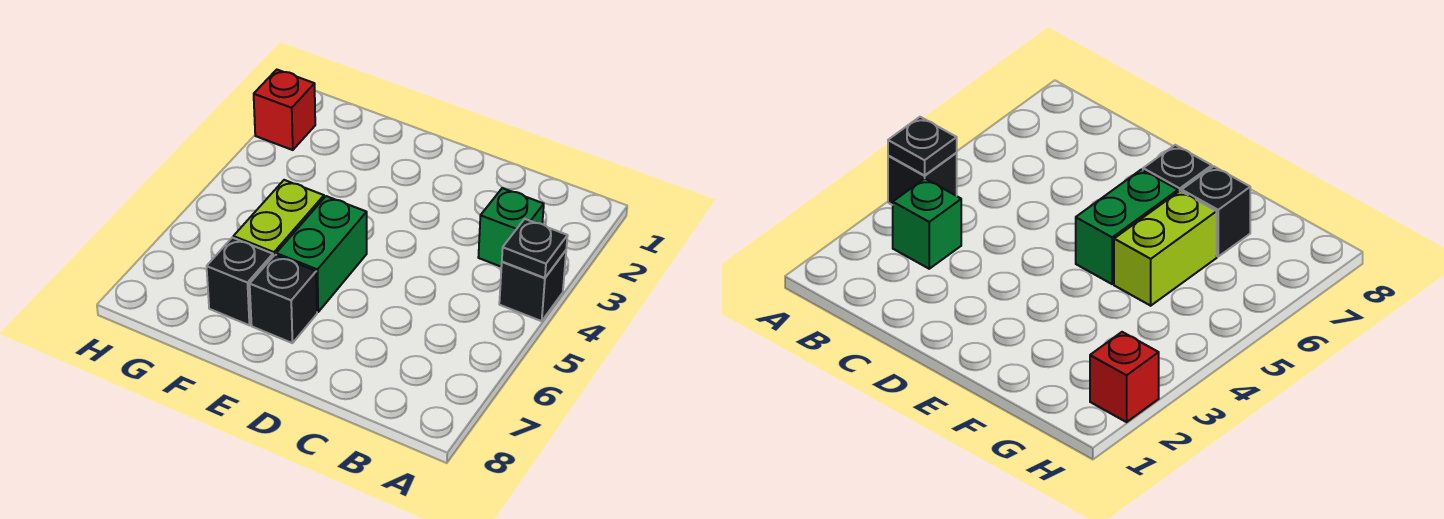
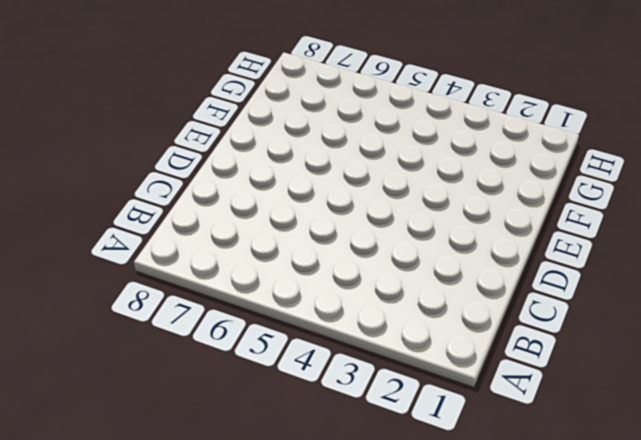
none -> black 1x1 brick [499,251,566,321]
none -> green 1x1 brick [478,188,544,267]

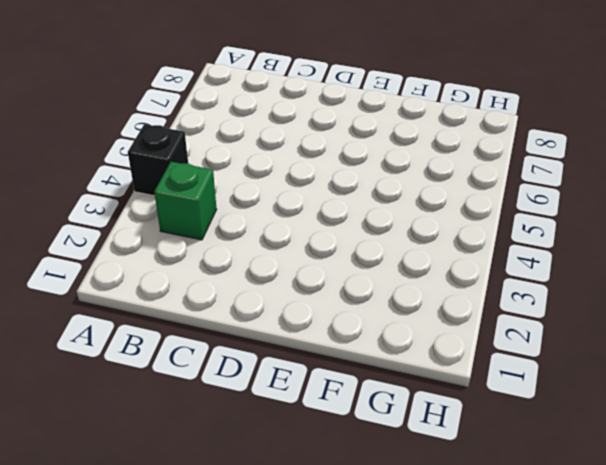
none -> green 1x2 brick [276,196,367,312]
none -> black 1x1 brick [250,255,317,343]

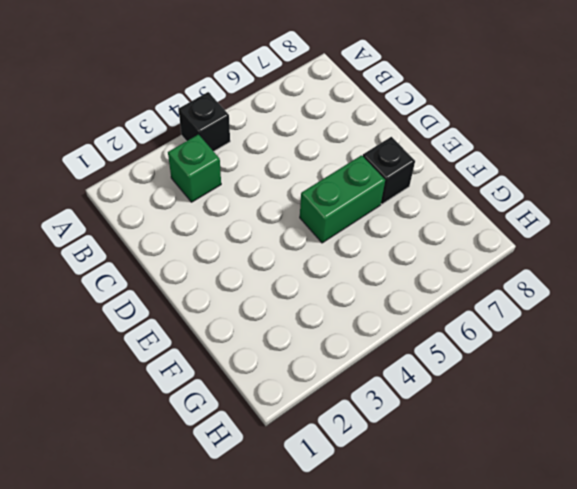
none -> lime 1x2 brick [233,180,324,256]
none -> black 1x1 brick [207,238,273,325]

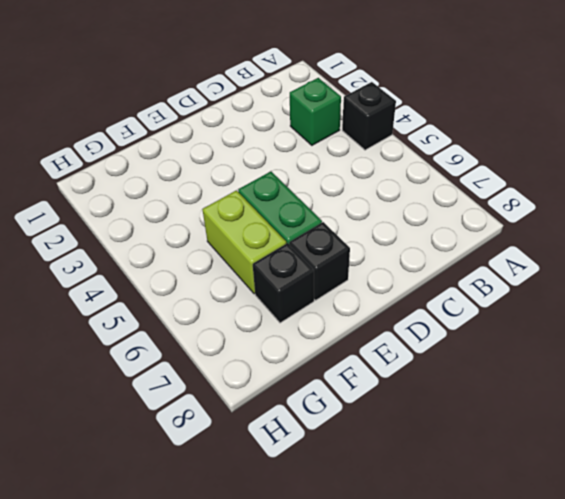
none -> red 1x1 brick [254,70,315,150]
none -> black 1x1 plate [502,219,568,278]

